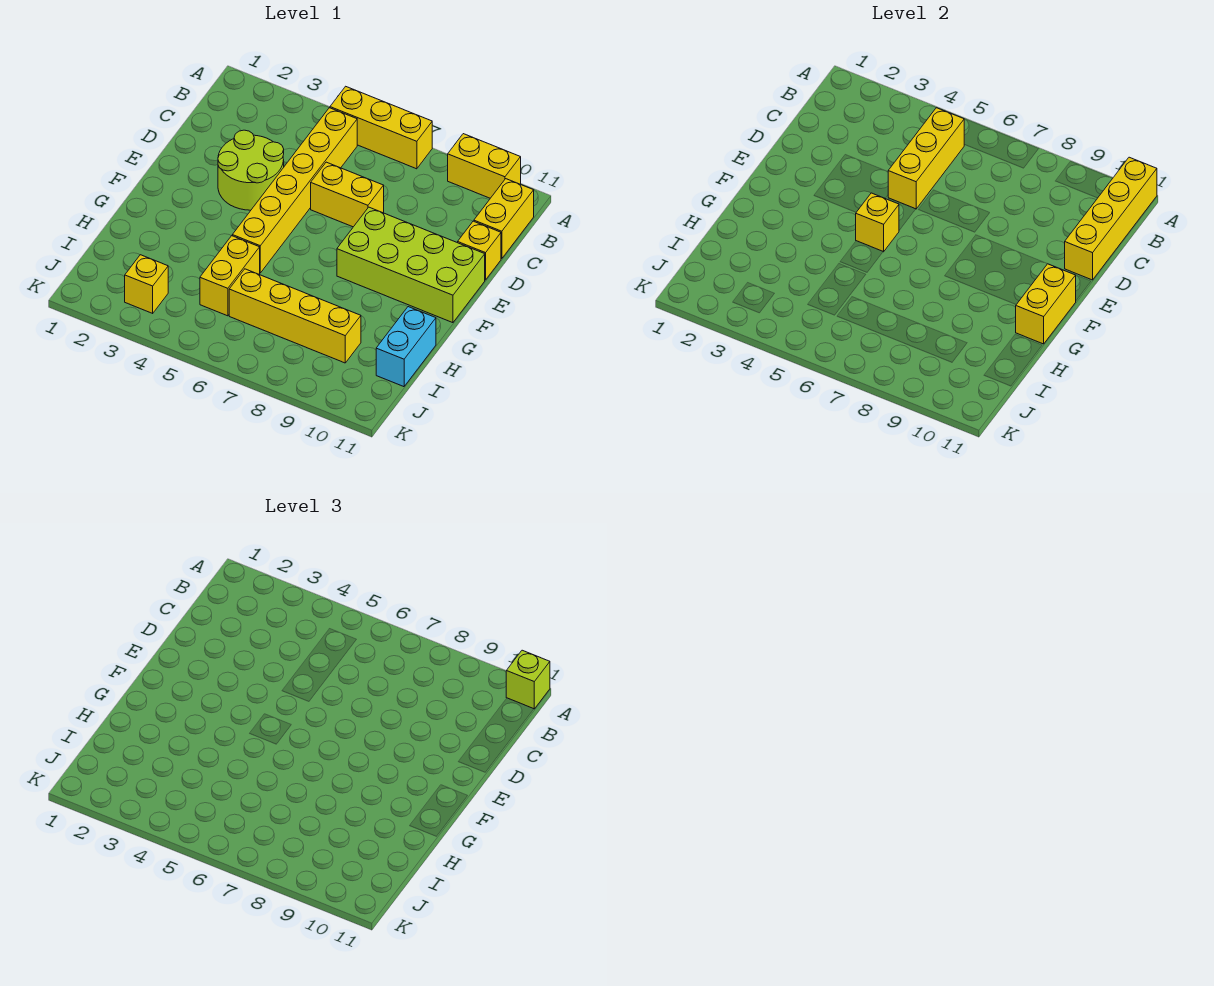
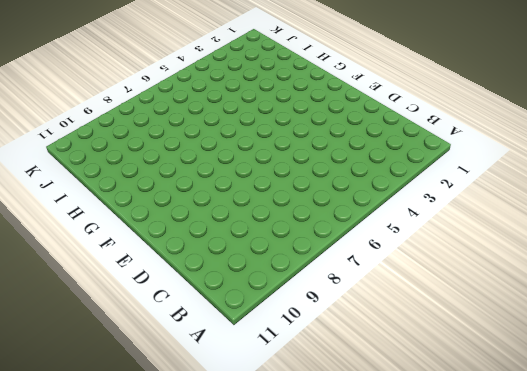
none -> yellow 1x3 brick [330,86,432,169]
none -> yellow 1x2 brick [448,134,521,198]
none -> yellow 1x6 brick [232,108,357,273]

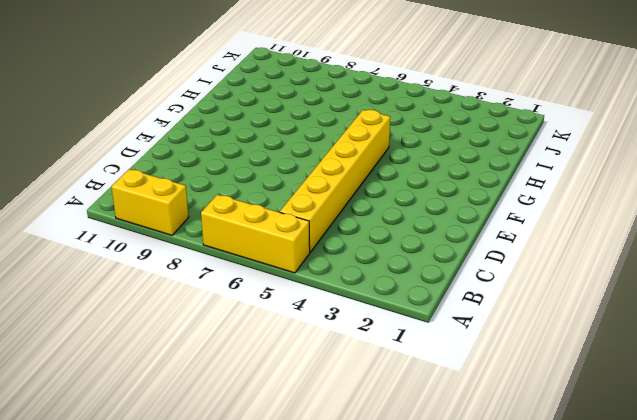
none -> yellow 1x2 brick [474,179,534,259]
none -> lime 2x2 round brick [218,130,284,210]
none -> yellow 1x2 brick [311,162,384,227]

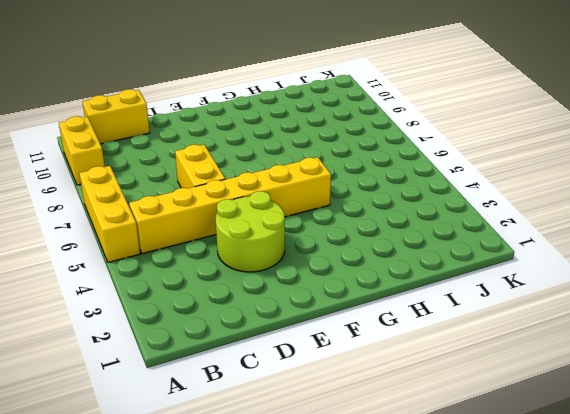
none -> yellow 1x1 brick [458,221,501,280]
none -> lime 2x4 brick [337,207,485,323]
none -> yellow 1x2 brick [200,236,260,316]

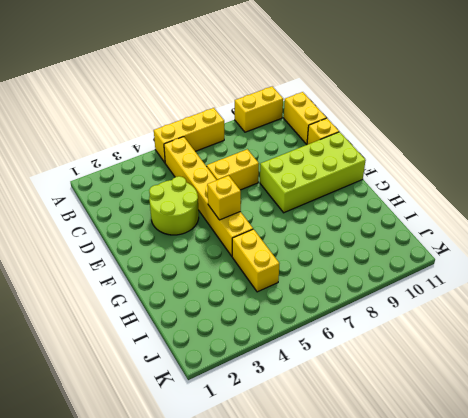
none -> cyan 1x2 brick [376,307,436,387]
none -> yellow 1x4 brick [229,269,361,363]
none -> yellow 1x1 brick [125,255,168,313]

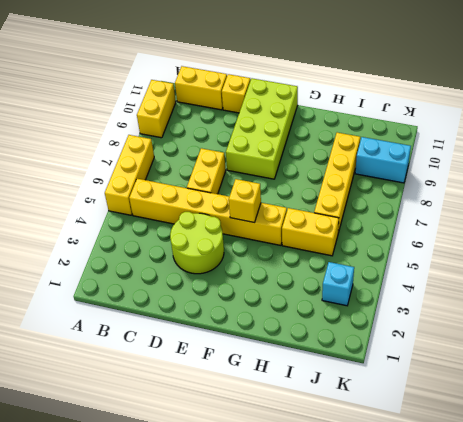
cyan 1x1 brick [322,262,354,306] -> yellow 1x1 brick [125,255,168,313]
cyan 1x2 brick [355,137,411,183] -> cyan 1x2 brick moved to [376,307,436,387]
none -> yellow 1x4 brick [1065,157,1157,280]
none -> yellow 1x3 brick [888,108,964,209]
none -> yellow 1x2 brick [1016,264,1076,344]

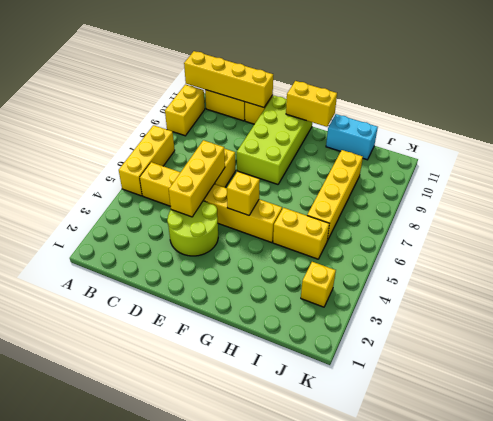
yellow 1x3 brick [169,140,225,217] -> yellow 1x3 brick turned to [888,108,964,209]
none -> lime 1x1 brick [506,650,550,709]

